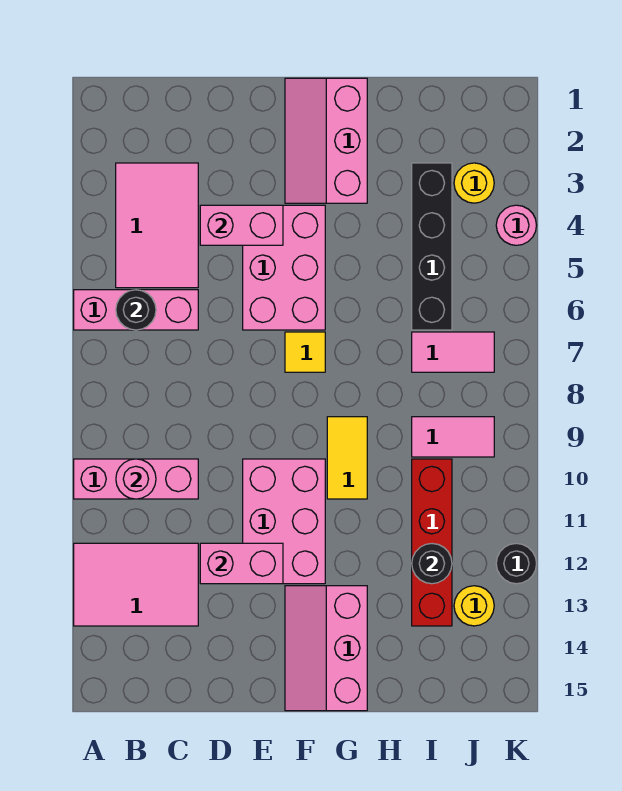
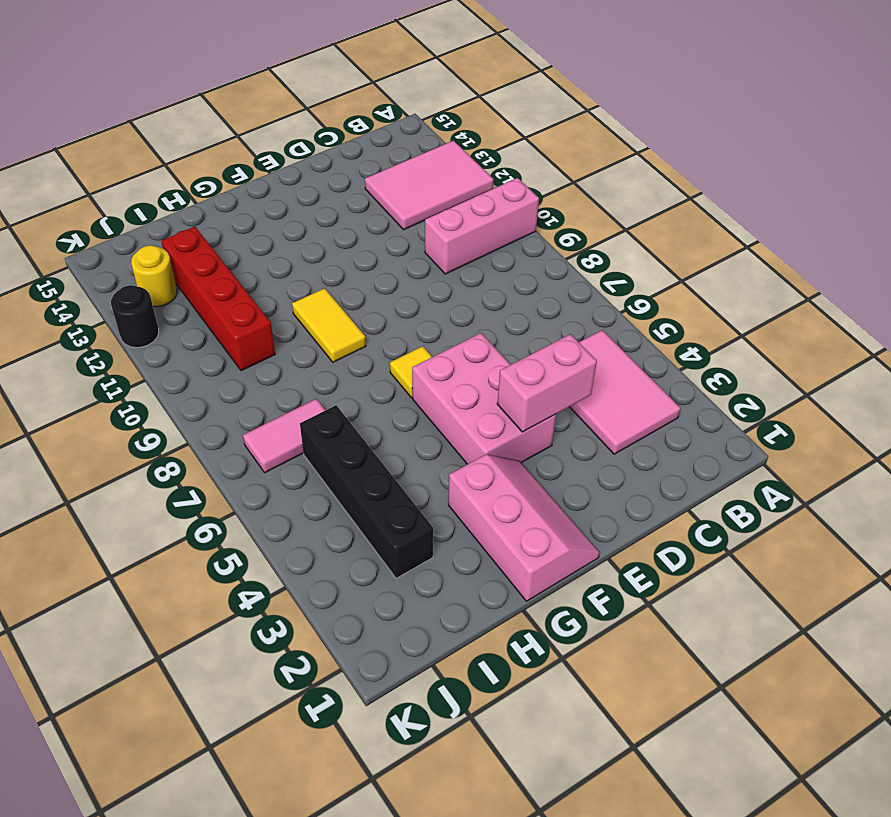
none -> pink 1x3 brick [74,290,198,330]
none -> pink 2x3 brick [243,459,325,584]
none -> pink 2x3 slope [285,586,367,711]

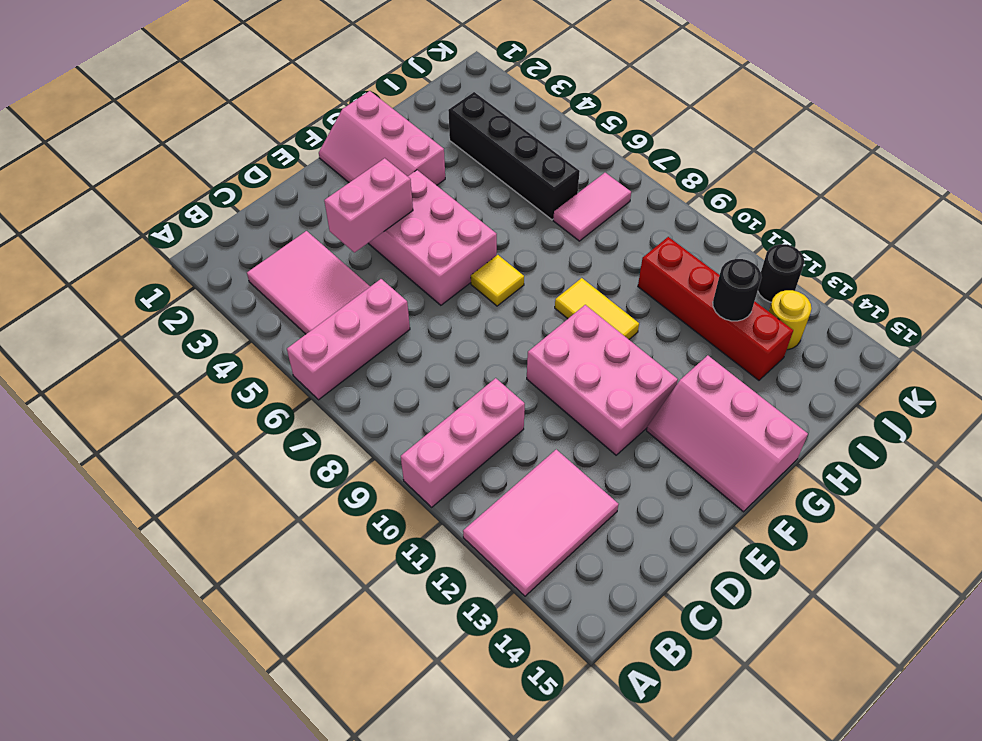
none -> pink 1x2 tile [412,417,494,457]
none -> yellow 1x1 round brick [454,163,494,203]
none -> pink 1x1 round brick [496,205,537,245]

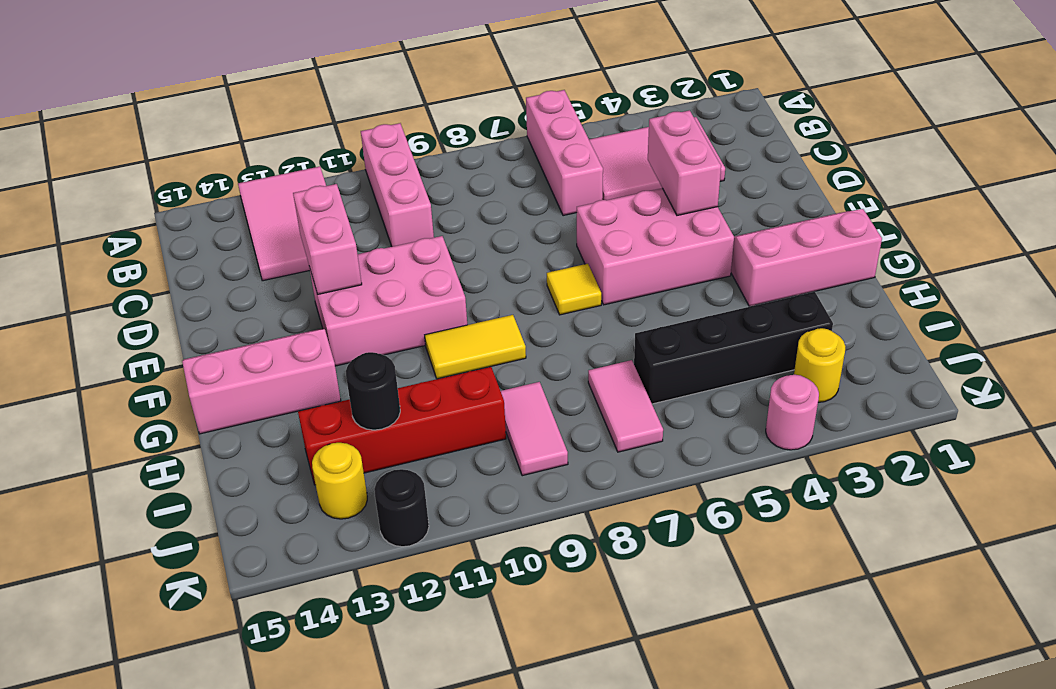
none -> black 1x1 round brick [116,290,156,330]
none -> pink 1x1 round brick [116,459,156,499]

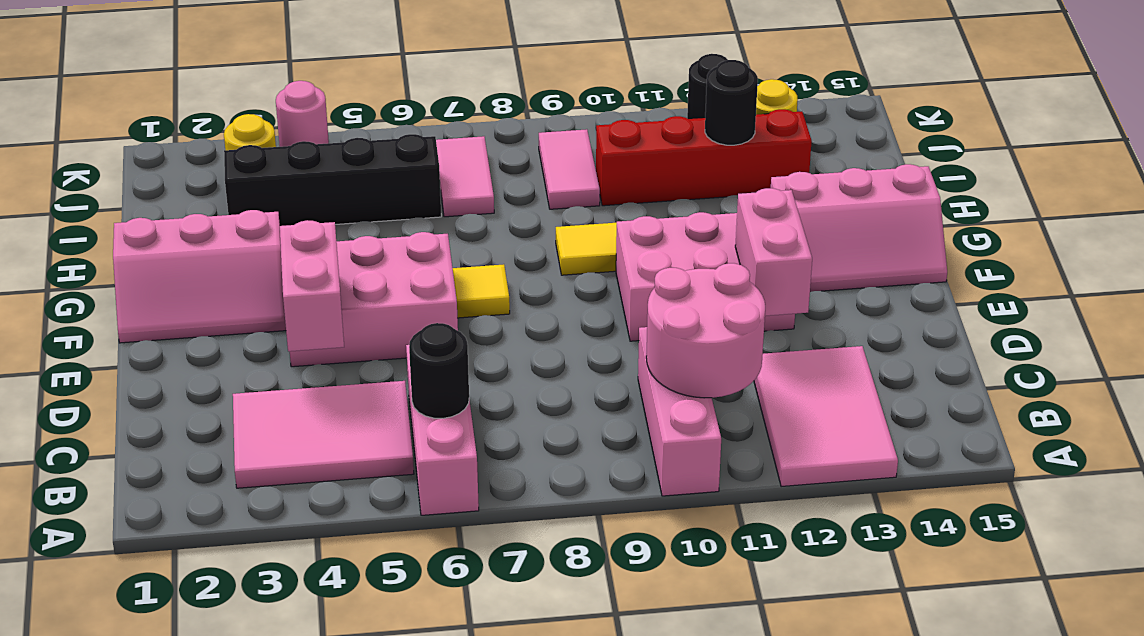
pink 2x2 round brick [646,263,765,398] -> pink 1x1 round brick [116,459,156,499]

